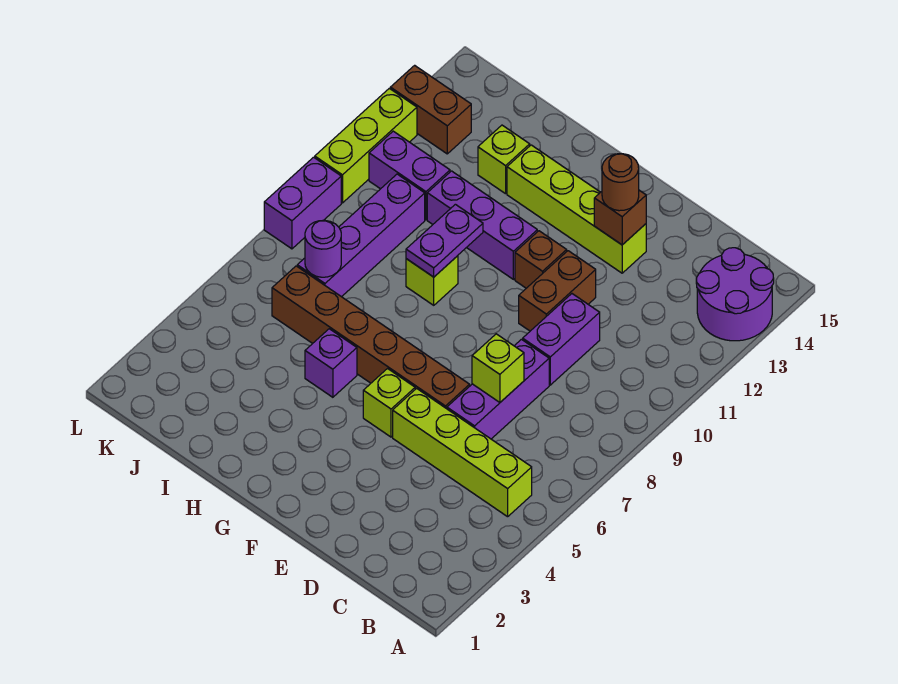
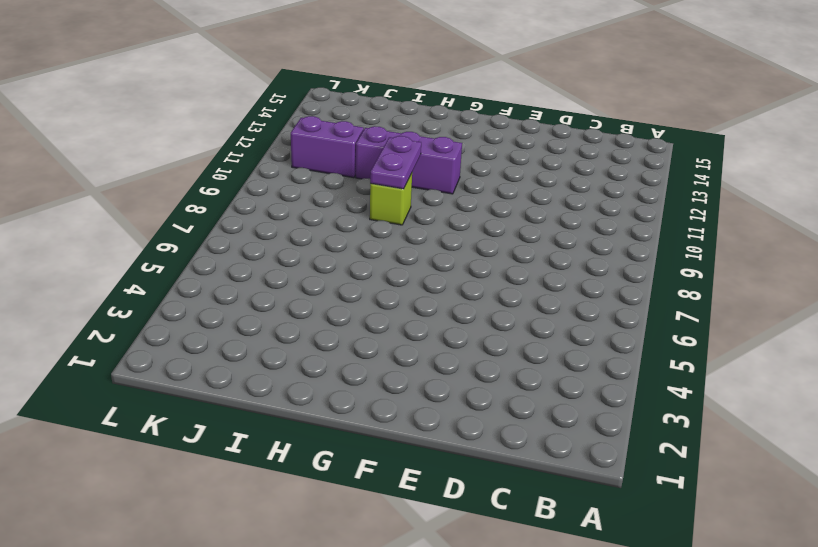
none -> purple 2x2 round brick [696,248,774,341]
none -> lime 1x4 brick [393,388,532,517]
none -> purple 1x3 brick [447,339,549,439]

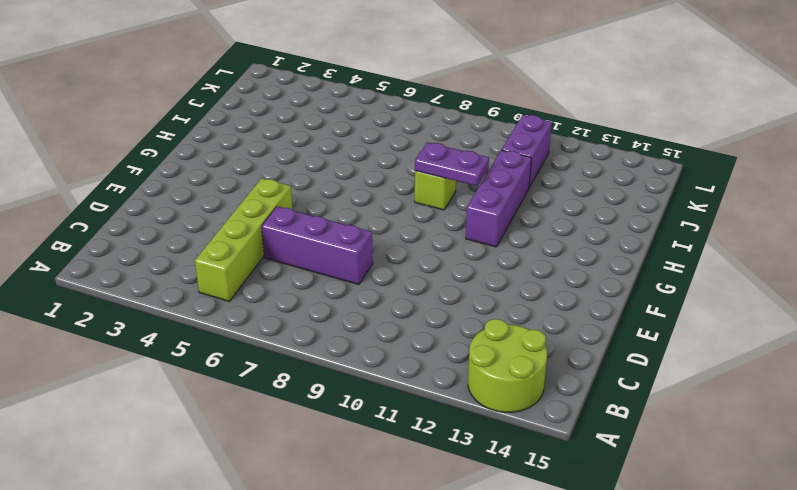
lime 2x2 round brick [468,319,547,412] -> purple 2x2 round brick [696,248,774,341]
none -> purple 1x2 brick [523,294,600,385]
none -> brown 1x6 brick [272,266,470,409]
none -> brown 1x2 brick [519,251,596,331]

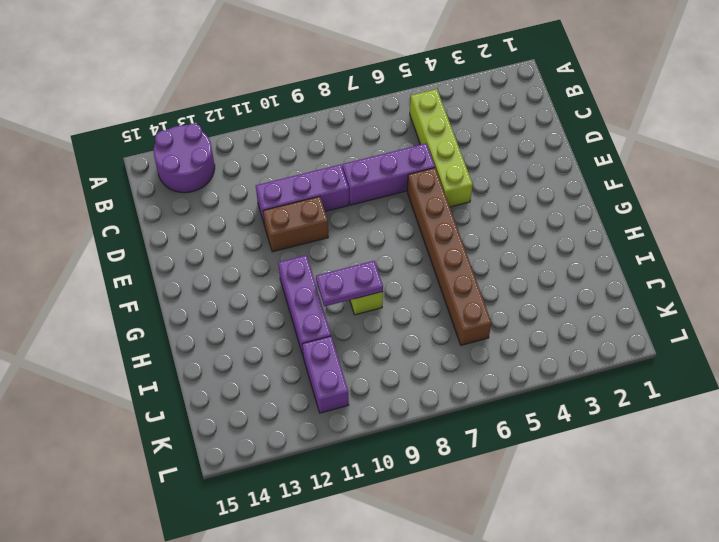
purple 1x3 brick [256,164,349,226] -> purple 1x2 brick [523,294,600,385]
none -> lime 1x4 brick [507,145,646,273]
none -> lime 1x1 brick [363,369,415,437]
none -> brown 1x1 brick [515,231,567,288]

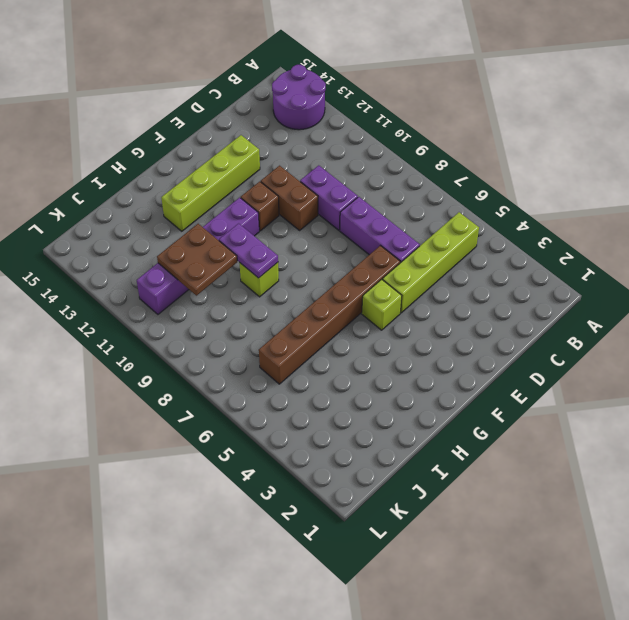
brown 2x2 plate [157,224,237,296] -> none
none -> purple 1x1 brick [305,329,357,397]
none -> lime 1x1 brick [478,125,530,194]
none -> purple 1x4 brick [297,174,425,297]

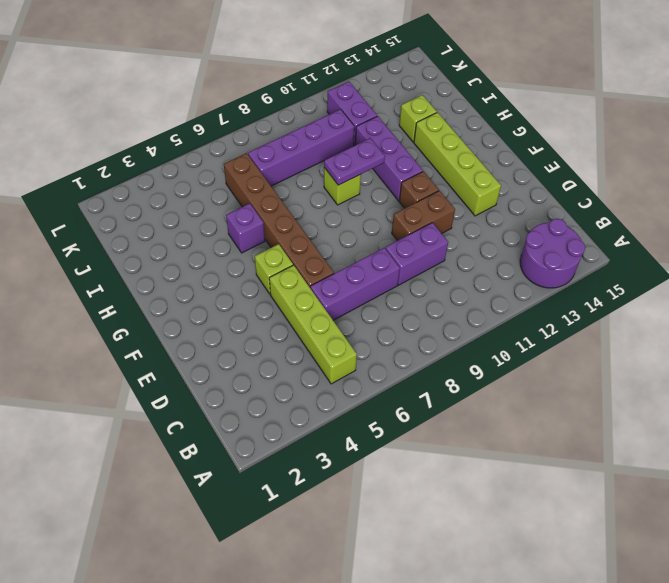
none -> brown 1x2 brick [390,65,471,154]
none -> purple 1x2 brick [264,157,341,249]
none -> lime 1x3 brick [315,88,417,203]

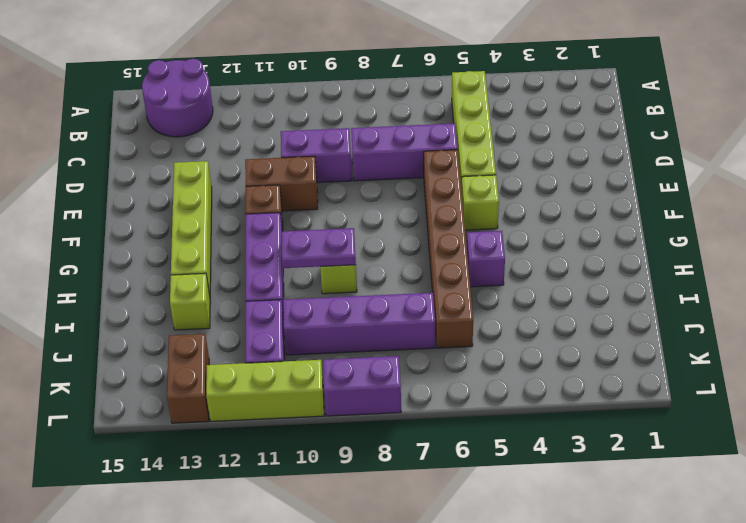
none -> lime 1x1 brick [472,334,524,402]
none -> brown 1x1 brick [594,190,646,245]
none -> purple 1x1 round brick [305,220,341,277]

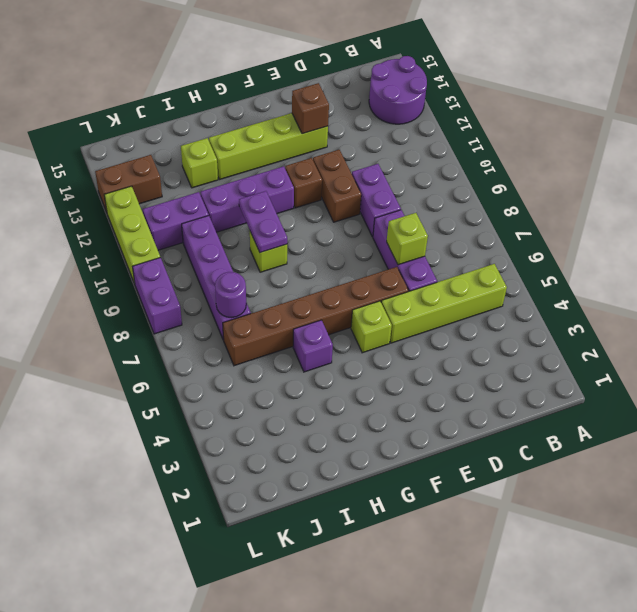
none -> brown 1x1 round brick [602,154,639,211]

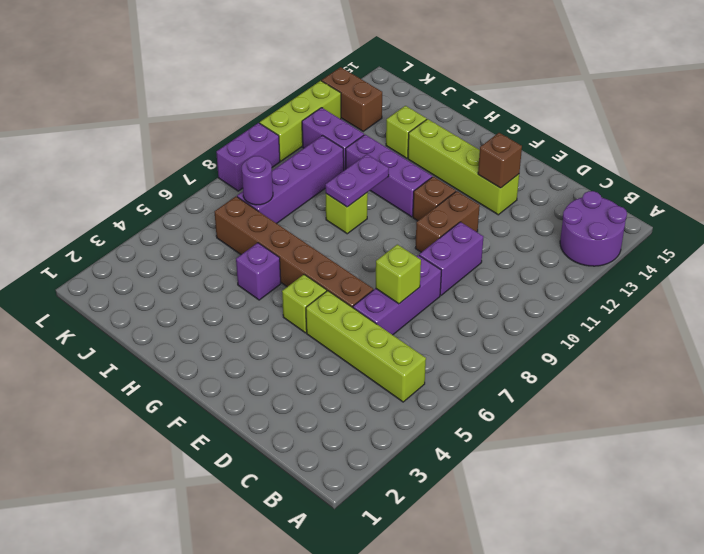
none -> brown 1x1 round brick [602,154,639,211]

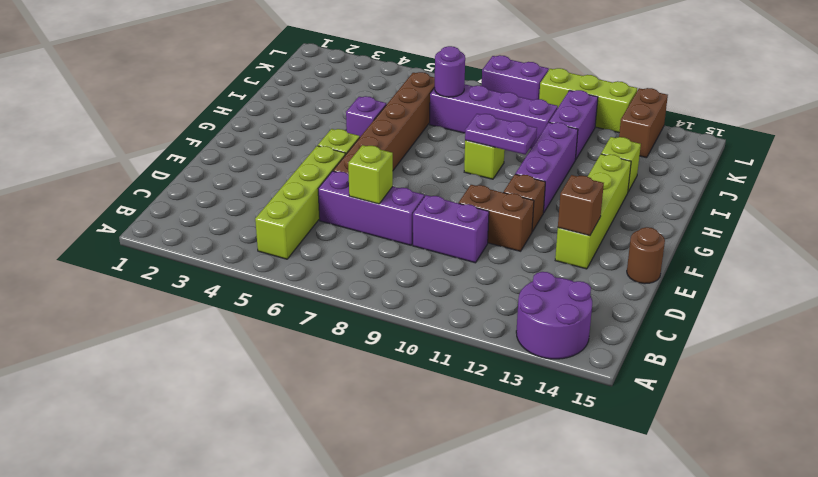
brown 1x1 round brick [627,227,665,284] -> brown 1x1 round brick moved to [602,154,639,211]

